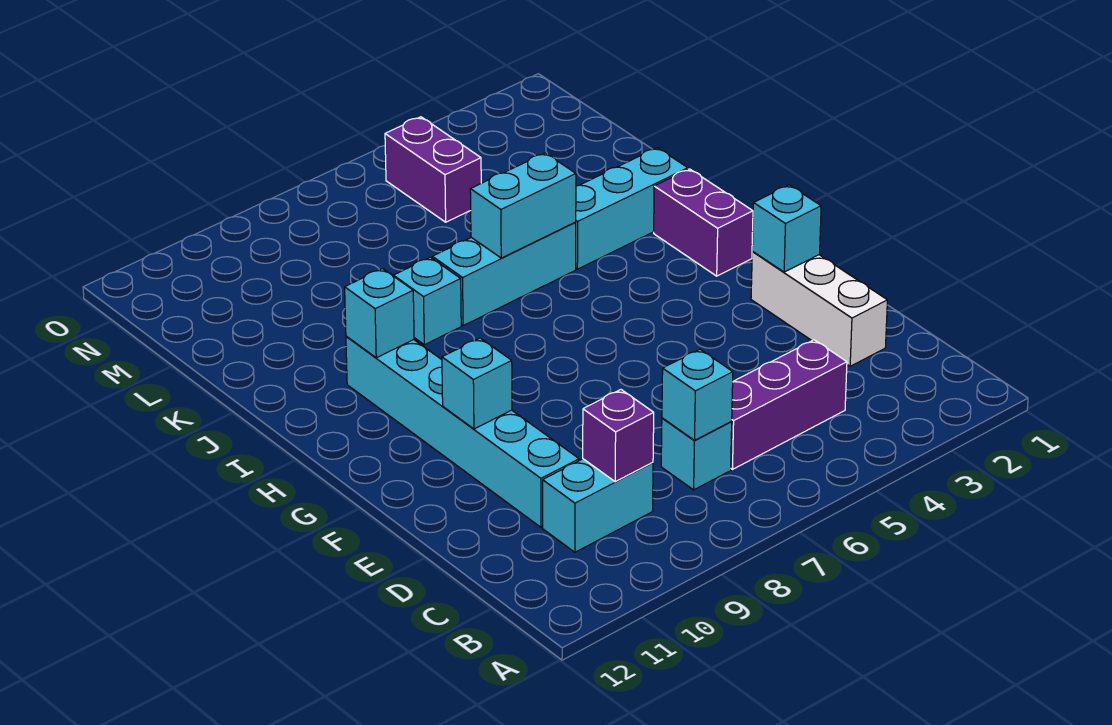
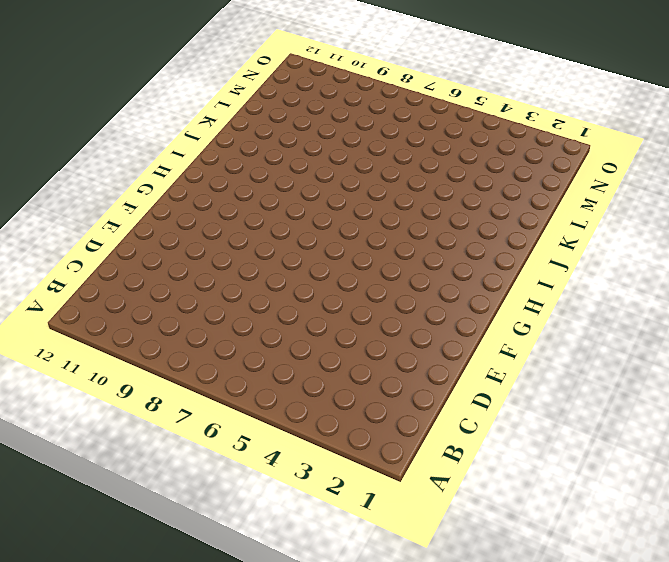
none -> purple 1x3 brick [731,340,847,469]
none -> cyan 1x1 brick [661,418,732,490]
none -> cyan 1x2 brick [543,459,653,552]

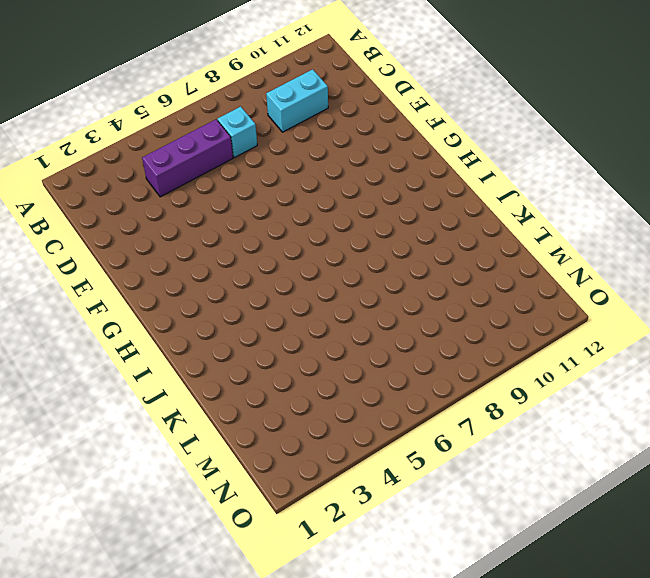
none -> white 1x3 brick [751,251,887,366]
none -> cyan 1x6 brick [346,336,579,527]
none -> purple 1x2 brick [654,169,753,276]

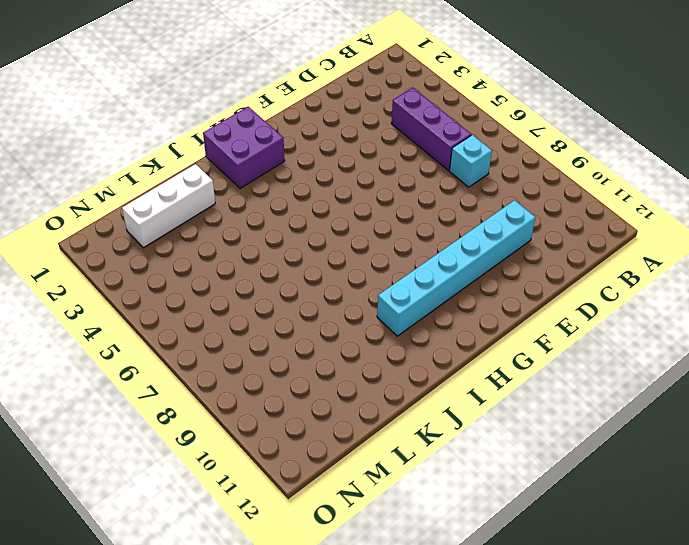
purple 2x2 brick [203,107,285,188] -> purple 1x2 brick [654,169,753,276]
white 1x3 brick [122,164,215,248] -> white 1x3 brick moved to [751,251,887,366]
none -> cyan 1x2 brick [543,459,653,552]
none -> cyan 1x3 brick [575,148,688,269]
none -> cyan 1x3 brick [432,223,576,326]

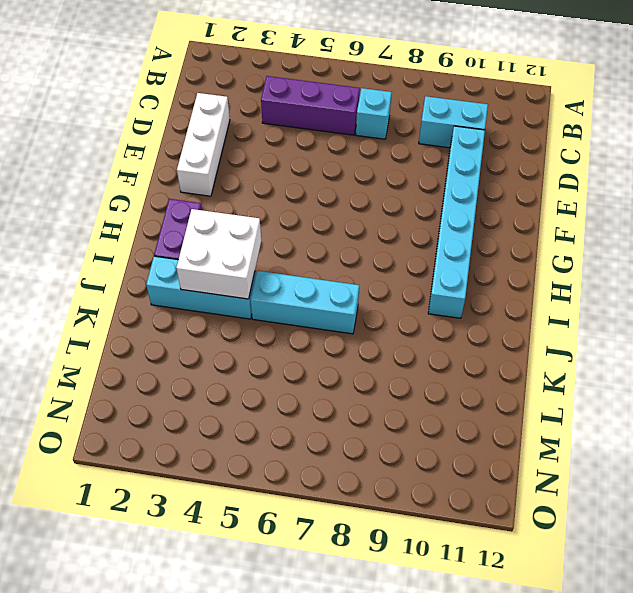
white 2x2 brick [176,209,261,299] -> none
none -> cyan 1x1 brick [393,257,461,345]
none -> purple 1x2 brick [385,117,481,222]
none -> cyan 1x1 brick [662,349,733,440]

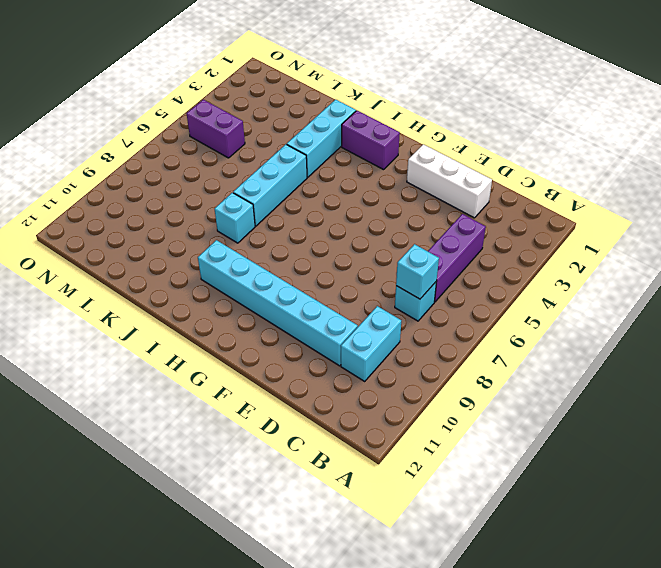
none -> purple 1x1 brick [583,390,654,482]
none -> cyan 1x1 brick [752,185,821,272]
none -> cyan 1x1 brick [442,338,512,429]

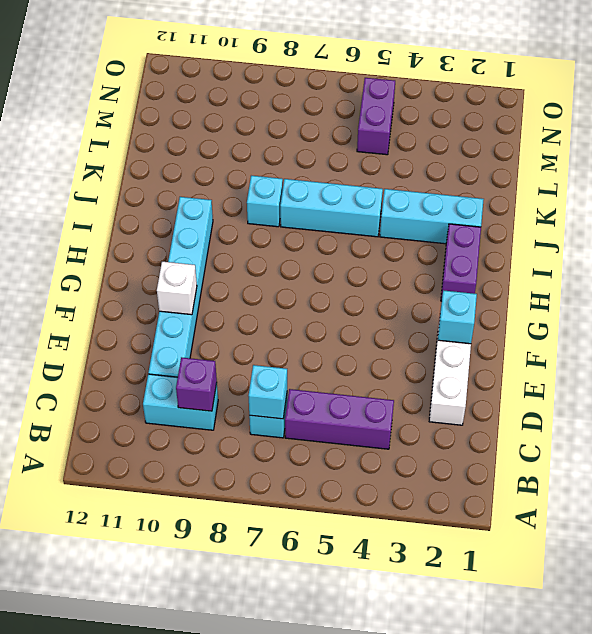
white 1x1 brick [157,262,197,315] -> cyan 1x1 brick [442,338,512,429]
none -> cyan 1x1 brick [345,269,414,358]
none -> cyan 1x2 brick [470,153,576,258]

